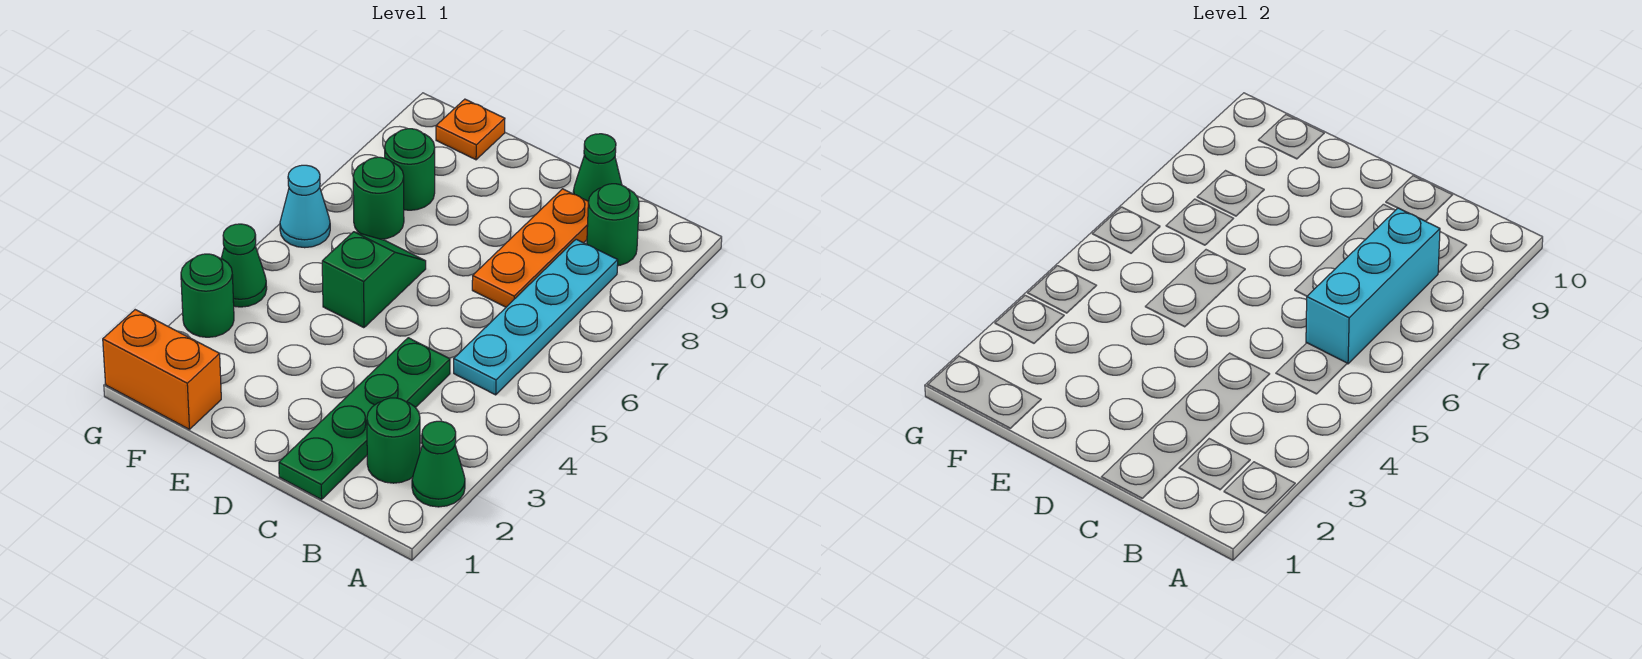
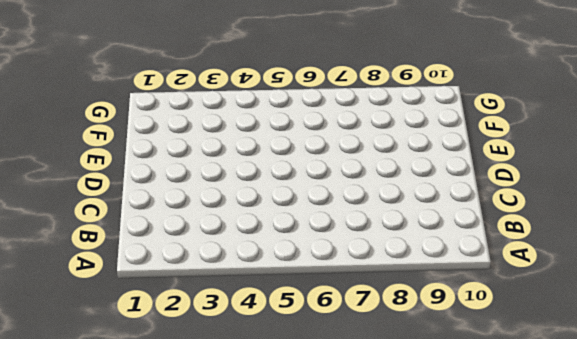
none -> green 1x1 cone [412,421,465,507]
none -> green 1x1 round brick [367,398,420,483]
none -> cyan 1x4 plate [454,239,618,395]

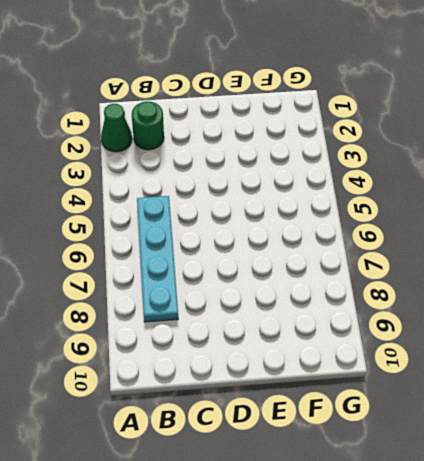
none -> green 1x1 round brick [587,184,639,266]
none -> green 1x4 plate [279,338,450,500]
none -> orange 1x3 plate [472,189,589,307]

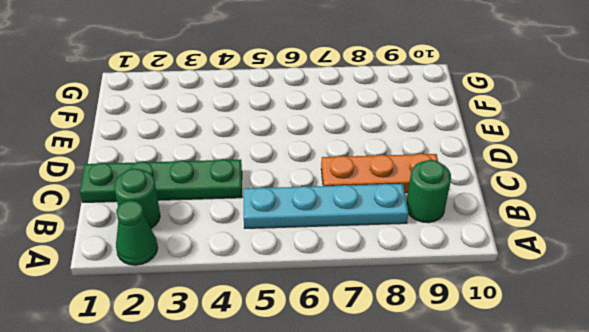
none -> green 1x1 cone [573,134,622,201]
none -> green 1x2 slope [322,232,426,328]
none -> orange 1x2 brick [103,310,221,429]

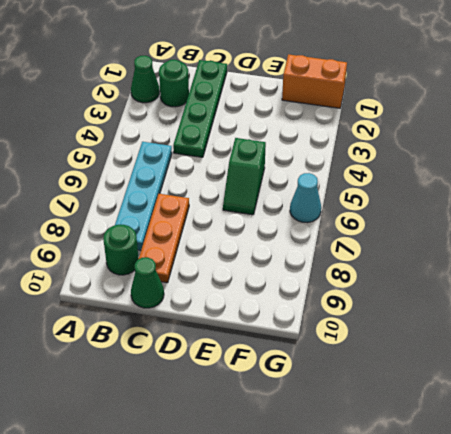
none -> green 1x1 round brick [353,157,404,239]
none -> green 1x1 round brick [385,129,435,210]
none -> orange 1x1 plate [436,99,505,160]

